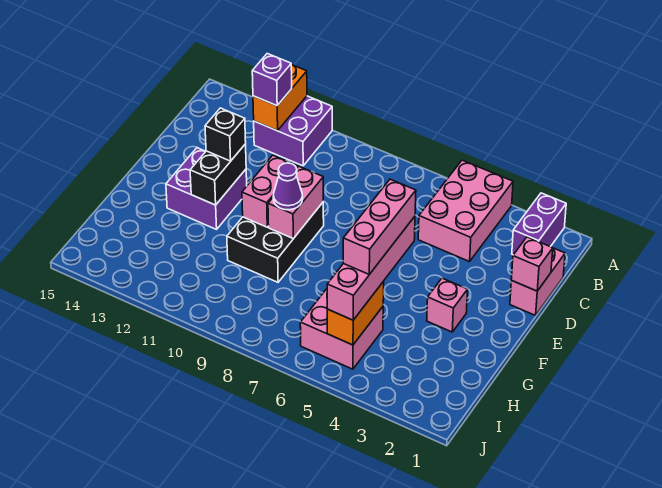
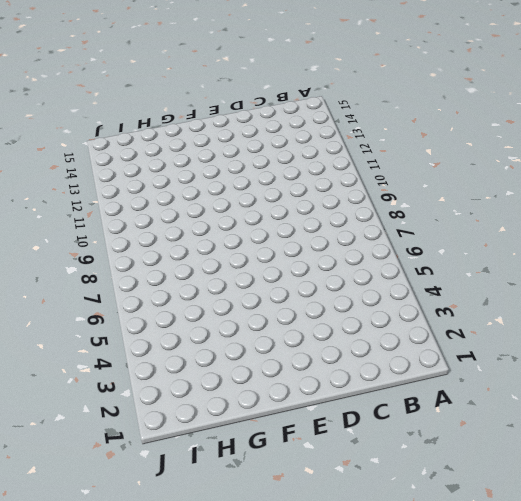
none -> purple 1x2 brick [512,193,566,255]
none -> pink 2x3 brick [418,160,513,262]
none -> purple 2x2 brick [254,96,332,166]

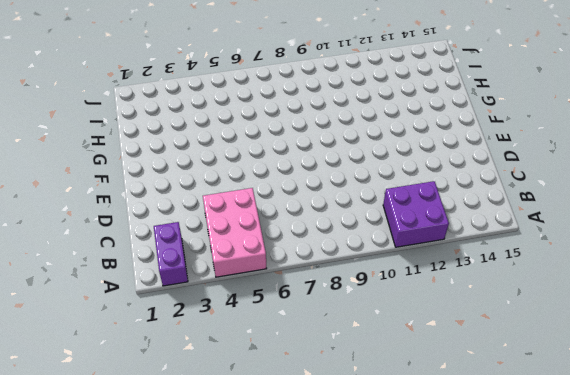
none -> pink 1x2 brick [510,248,565,315]
none -> black 2x3 brick [227,203,324,282]
none -> purple 2x2 brick [166,148,247,229]

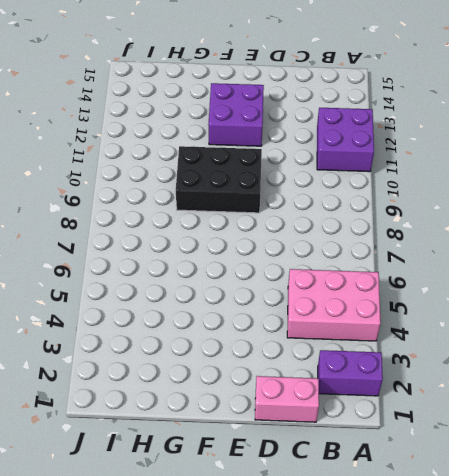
none -> pink 1x1 brick [427,278,468,332]
none -> pink 2x2 brick [300,289,383,369]
none -> orange 1x2 brick [253,64,307,131]

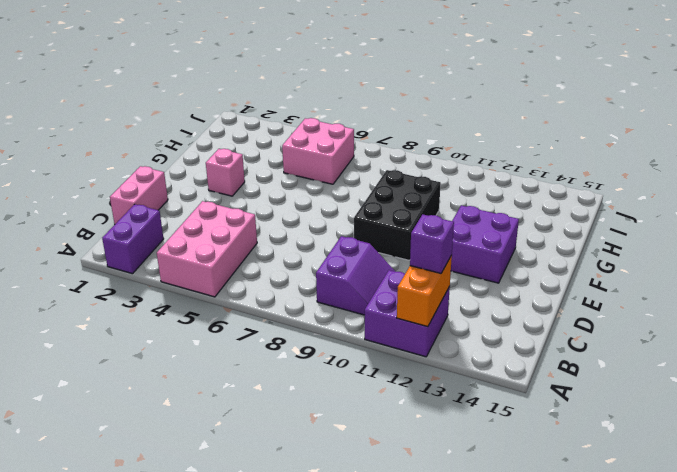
purple 2x2 slope [316,236,395,315] -> none
none -> pink 1x1 brick [511,237,553,291]
none -> pink 1x2 brick [268,166,323,239]
none -> pink 1x2 brick [242,155,297,227]

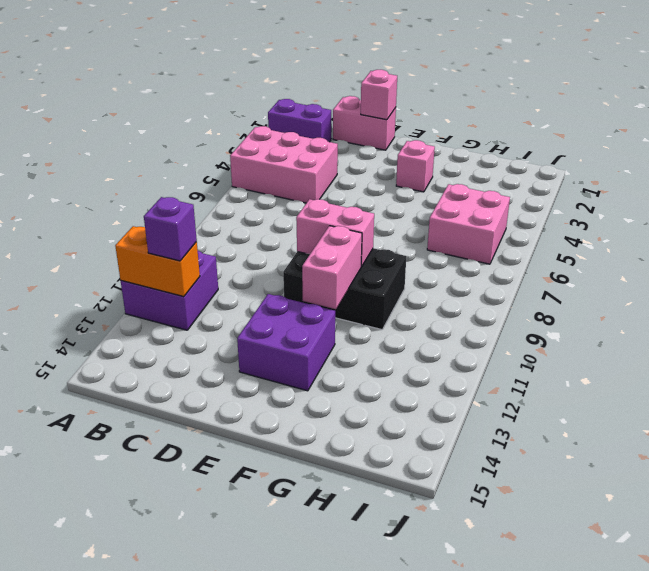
pink 1x2 brick [302,226,362,309] -> pink 1x2 brick turned to [242,155,297,227]
none -> black 1x2 brick [190,144,246,205]
none -> orange 1x2 brick [327,281,384,345]
none -> black 1x1 brick [205,108,246,161]

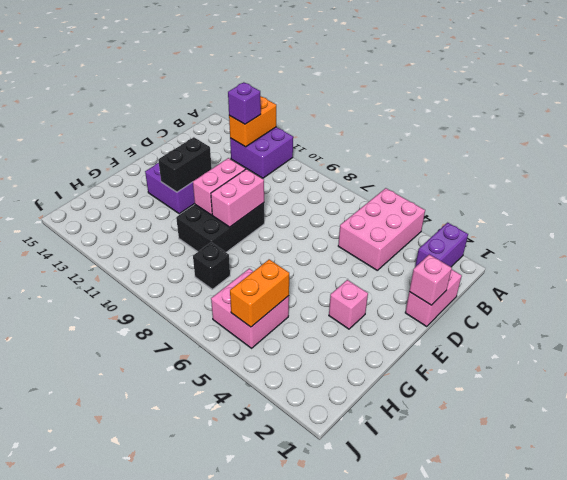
black 1x1 brick [193,242,230,289] -> black 1x1 brick moved to [205,108,246,161]
none -> pink 1x4 brick [327,217,415,320]
none -> purple 1x1 cone [273,163,303,210]
none -> pink 1x3 brick [343,179,416,274]

